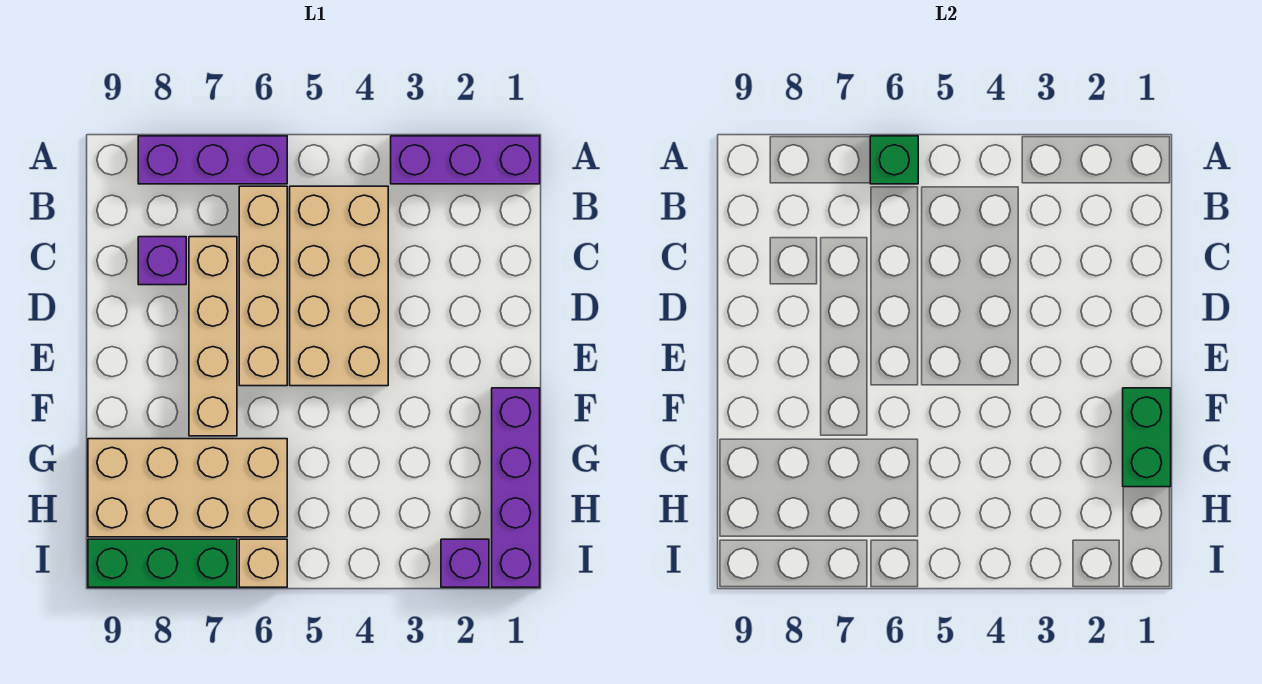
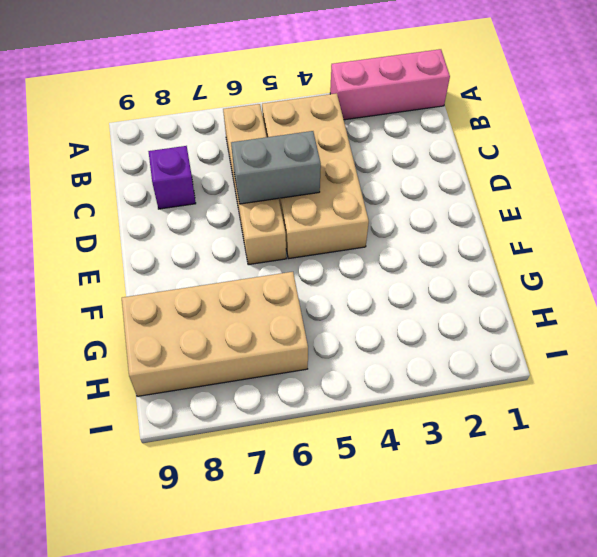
pink 1x3 brick [330,49,450,120] -> purple 1x3 brick [391,136,540,184]
grey 1x2 brick [231,131,321,204] -> none
none -> purple 1x3 brick [138,136,287,184]
none -> tan 1x4 brick [189,237,237,436]
none -> purple 1x4 brick [492,388,540,587]

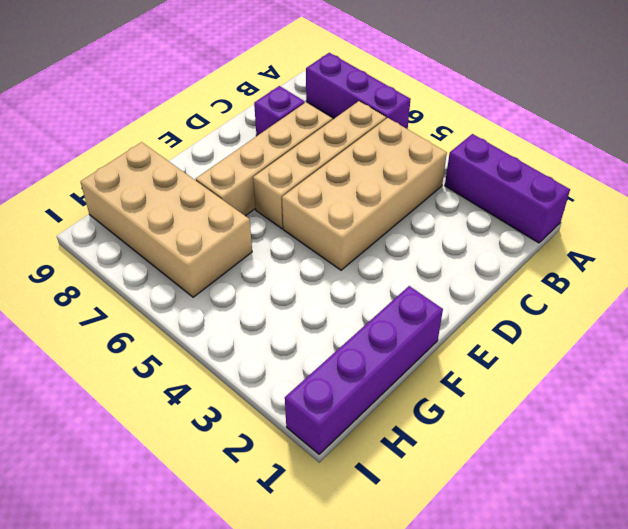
none -> purple 1x1 brick [441,539,489,587]
none -> tan 1x1 brick [239,539,287,587]
none -> green 1x3 brick [88,539,237,587]

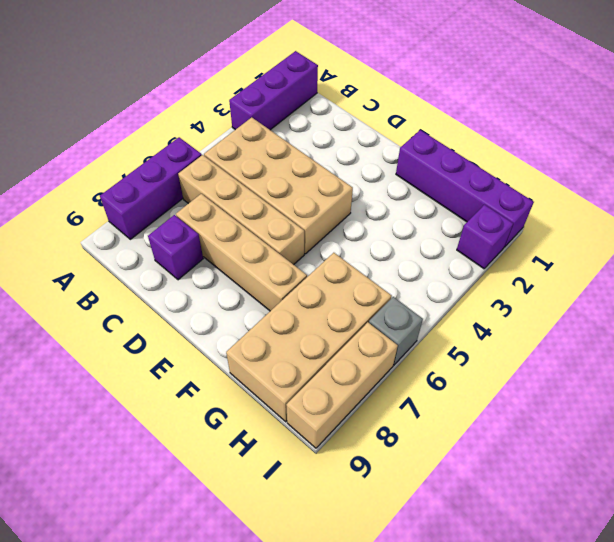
grey 1x1 brick [369,297,423,365] -> tan 1x1 brick [239,539,287,587]
tan 1x3 brick [286,322,398,448] -> green 1x3 brick [88,539,237,587]
none -> green 1x1 brick [870,136,918,184]
none -> green 1x2 brick [1123,388,1171,487]

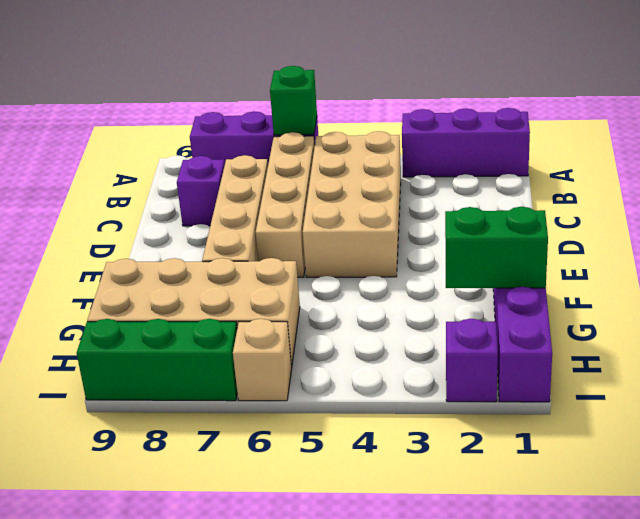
green 1x2 brick [445,207,548,288] -> green 1x2 brick turned to [1123,388,1171,487]

